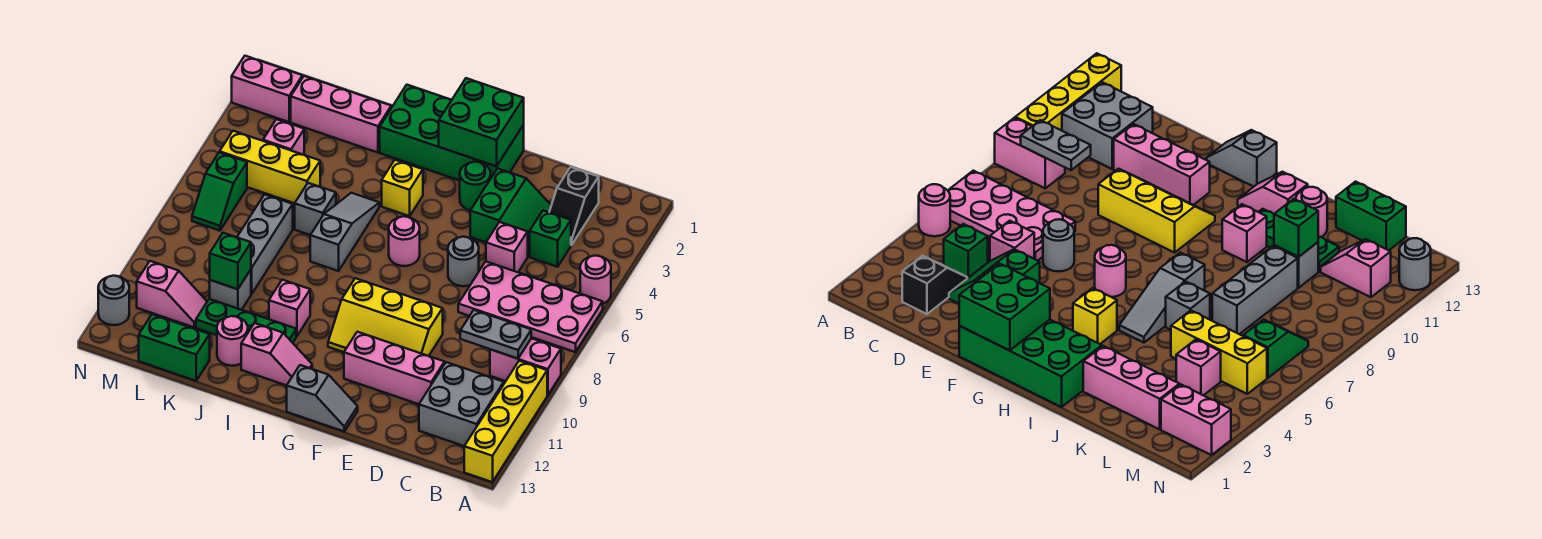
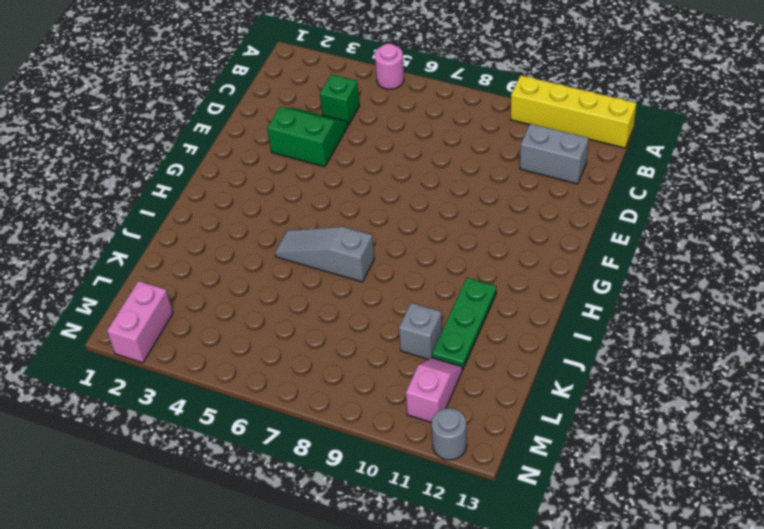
grey 1x2 brick [520,124,589,184] -> grey 2x2 brick [419,362,504,446]
none -> pink 2x4 plate [458,261,603,352]
none -> pink 1x2 brick [490,338,561,396]
none -> black 1x2 slope [549,167,599,245]
none -> pink 1x1 brick [486,222,528,272]

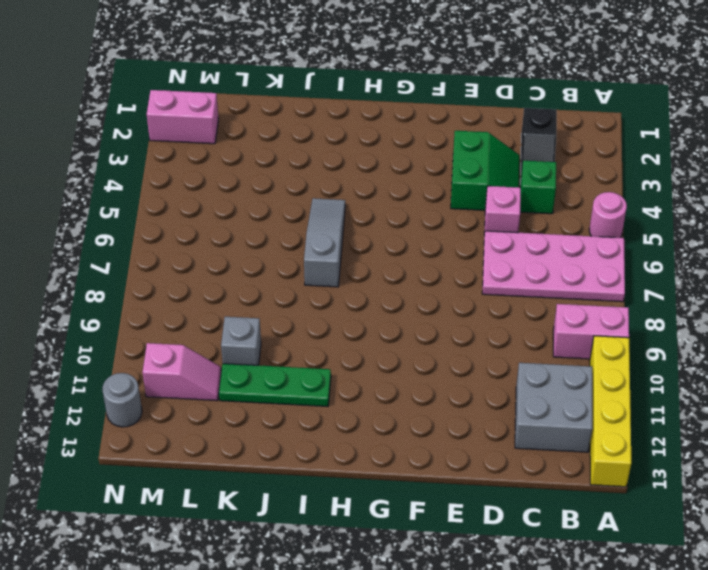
none -> pink 1x3 brick [344,332,445,404]
none -> grey 1x1 round brick [448,237,479,286]
none -> yellow 2x3 slope [328,278,443,356]
none -> green 2x4 brick [380,85,524,181]

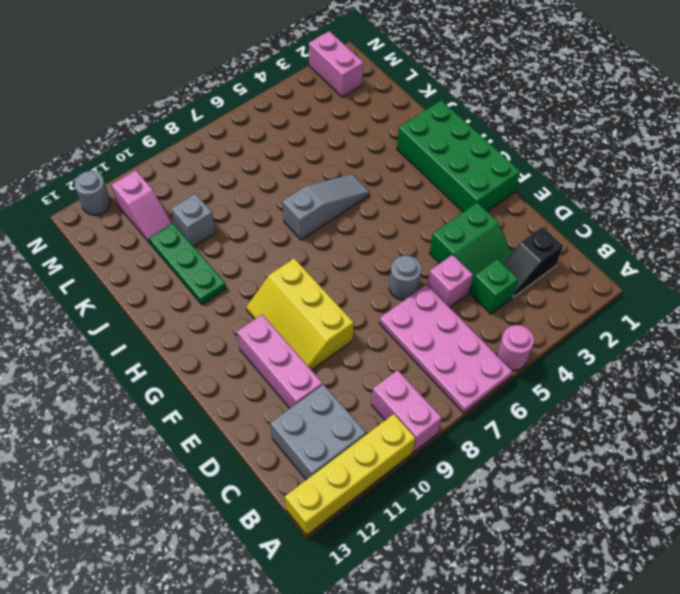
none -> green 1x1 round brick [460,162,491,210]
none -> grey 1x2 slope [287,365,358,431]
none -> pink 1x1 round brick [389,216,420,266]
none -> yellow 1x1 brick [382,160,423,216]

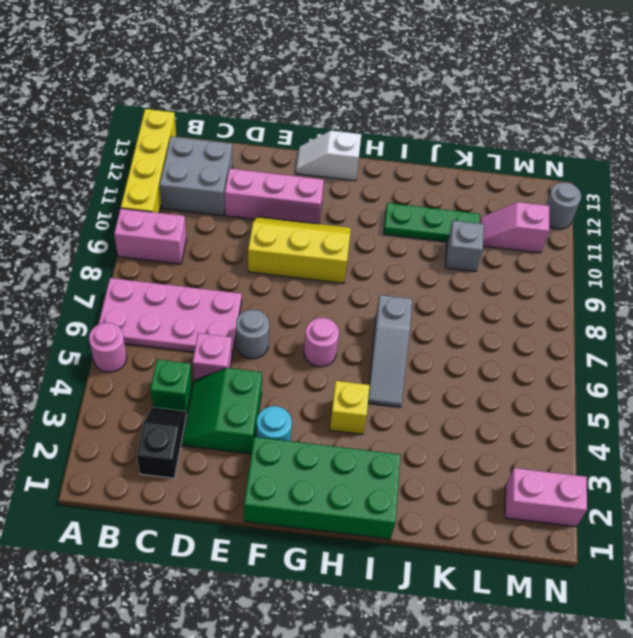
cyan 1x1 round brick [256,406,292,441] -> green 1x1 round brick [460,162,491,210]
white 1x2 slope [296,131,361,181] -> grey 1x2 slope [287,365,358,431]
none -> pink 1x2 slope [241,323,312,385]
none -> pink 1x1 brick [269,280,310,336]
none -> pink 1x3 brick [291,76,391,153]
none -> grey 1x1 brick [295,183,336,235]

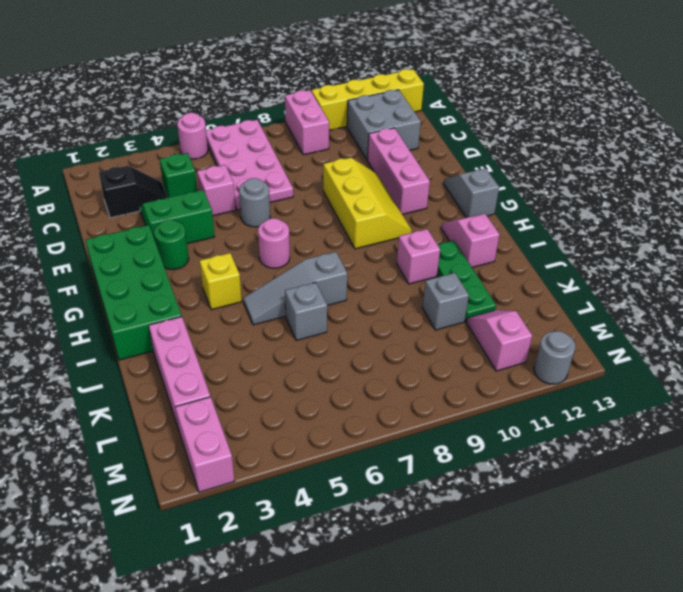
none -> pink 1x1 round brick [217,316,248,366]
none -> yellow 1x3 brick [220,131,320,203]
none -> grey 1x3 brick [237,194,293,294]
none -> green 1x2 brick [139,314,210,381]

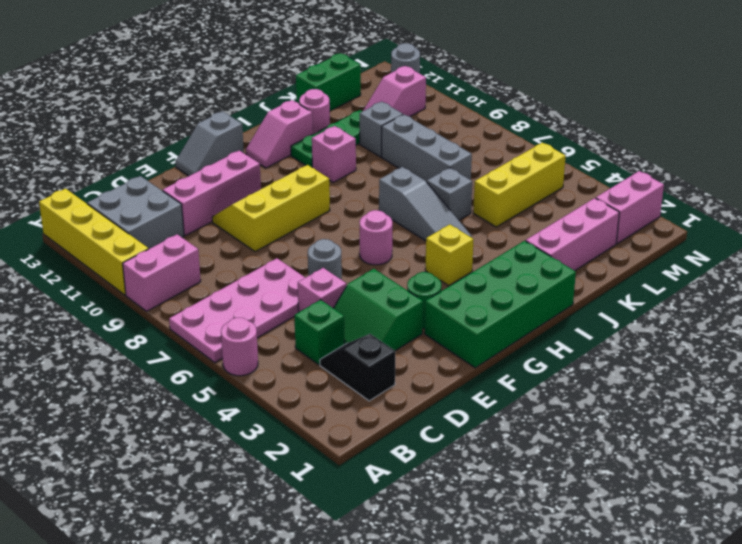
none -> pink 1x1 brick [263,119,304,155]
none -> green 1x2 slope [192,152,247,231]
none -> grey 1x2 plate [460,310,531,359]
none -> green 2x2 brick [439,78,524,166]

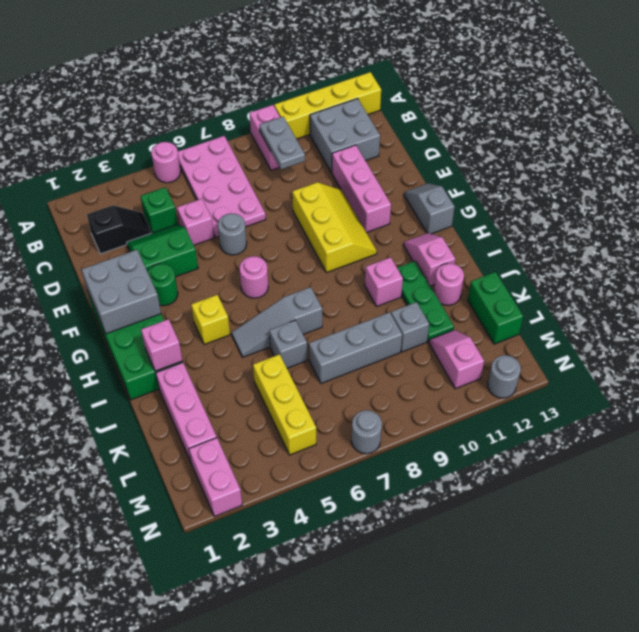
grey 2x2 brick [82,250,161,334] -> green 2x2 brick [439,78,524,166]
pink 1x1 brick [141,319,183,371] -> pink 1x1 brick moved to [263,119,304,155]
grey 1x1 round brick [351,410,382,454] -> none
none -> green 1x2 slope [192,152,247,231]
none -> green 1x1 brick [210,233,251,289]

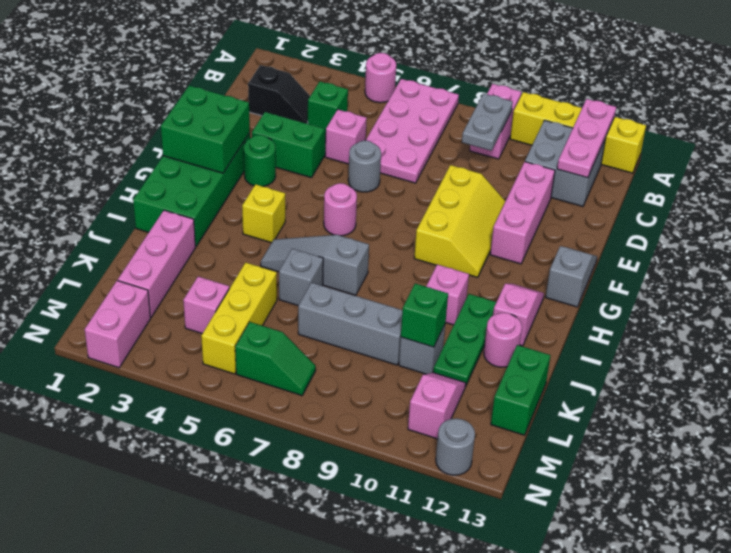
pink 1x3 plate [557,99,616,178] -> none

